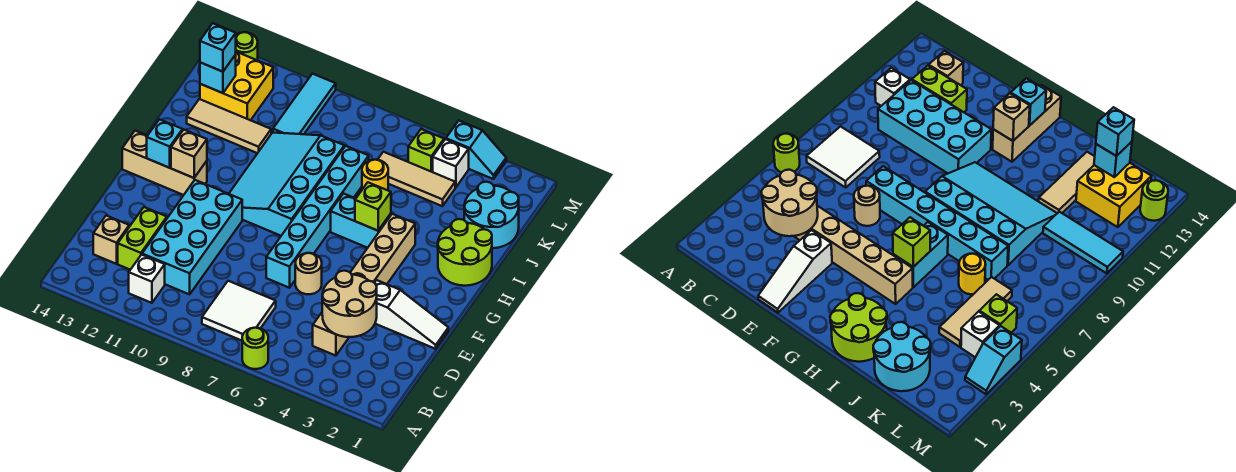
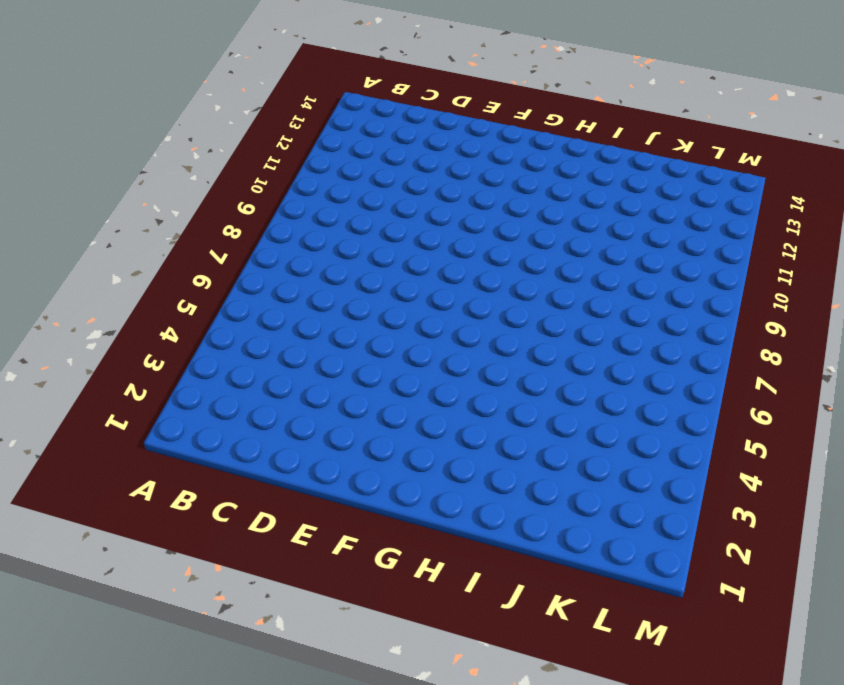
none -> lime 1x1 round brick [242,328,268,369]
none -> white 2x2 tile [202,281,276,341]
none -> white 1x1 brick [129,255,165,303]
none -> tan 1x6 brick [313,214,415,356]

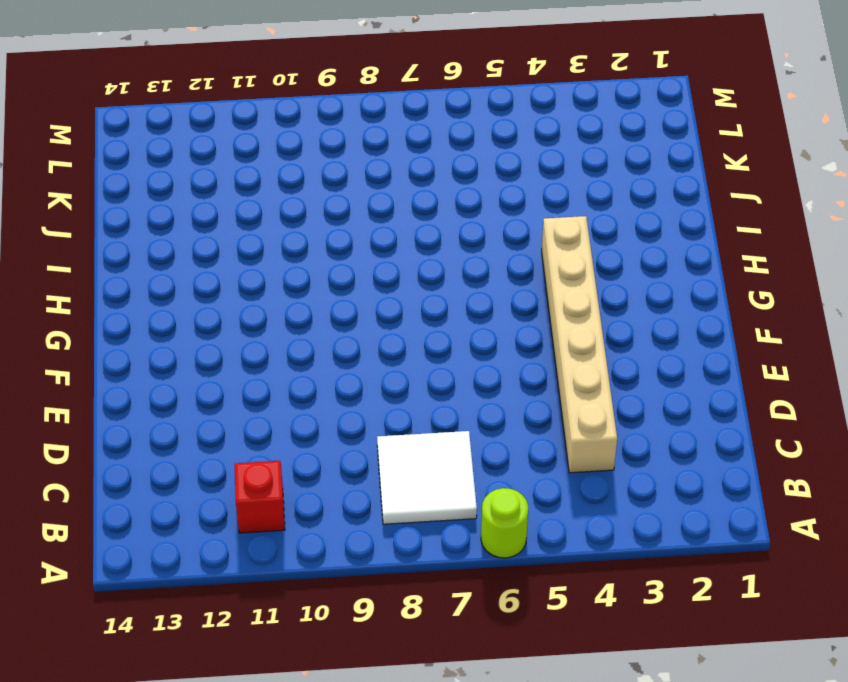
red 1x1 brick [234,461,285,533] -> white 1x1 brick [129,255,165,303]
none -> cyan 2x4 brick [142,180,242,294]
none -> lime 1x2 brick [118,207,167,270]
none -> tan 1x1 brick [93,216,129,264]
none -> white 1x3 slope [375,280,448,349]

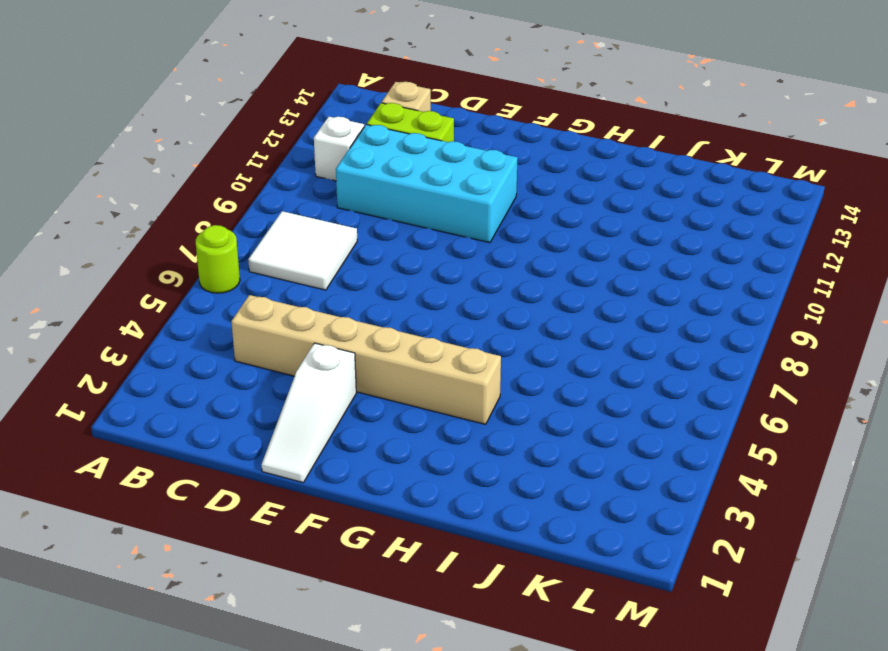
none -> tan 1x1 round brick [295,253,322,294]
none -> cyan 1x6 brick [266,146,369,288]
none -> cyan 3x4 slope [229,133,344,236]
none -> tan 1x3 brick [122,131,207,195]

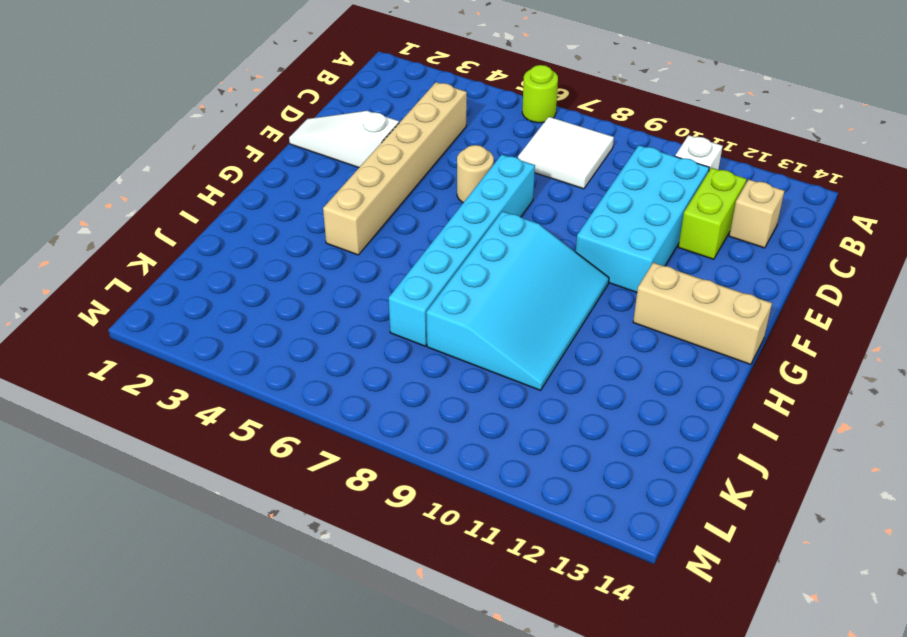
none -> lime 2x2 round brick [438,219,492,286]
none -> cyan 1x2 brick [331,194,391,248]
none -> cyan 2x2 round brick [464,182,519,248]
none -> yellow 1x1 round brick [362,160,388,190]

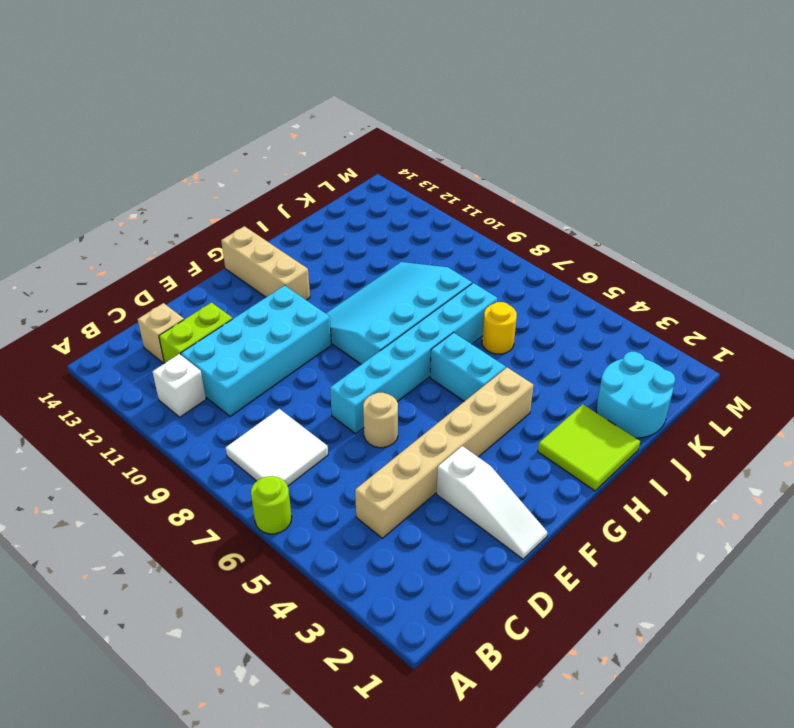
lime 2x2 tile [538,404,640,491] -> lime 2x2 round brick [438,219,492,286]
none -> tan 1x3 tile [187,99,271,153]
none -> tan 1x3 tile [378,152,455,206]
none -> cyan 1x3 tile [273,74,336,134]
none -> yellow 2x2 brick [200,52,273,120]

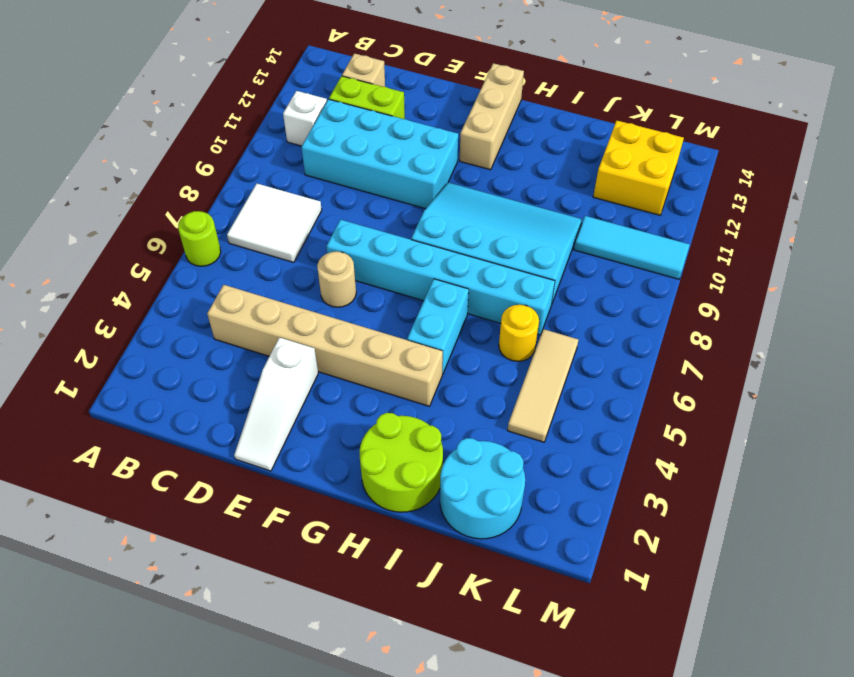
none -> tan 1x3 tile [187,99,271,153]
none -> white 1x1 brick [433,139,469,188]
none -> lime 1x1 brick [408,129,444,172]
none -> cyan 1x2 slope [446,121,506,179]

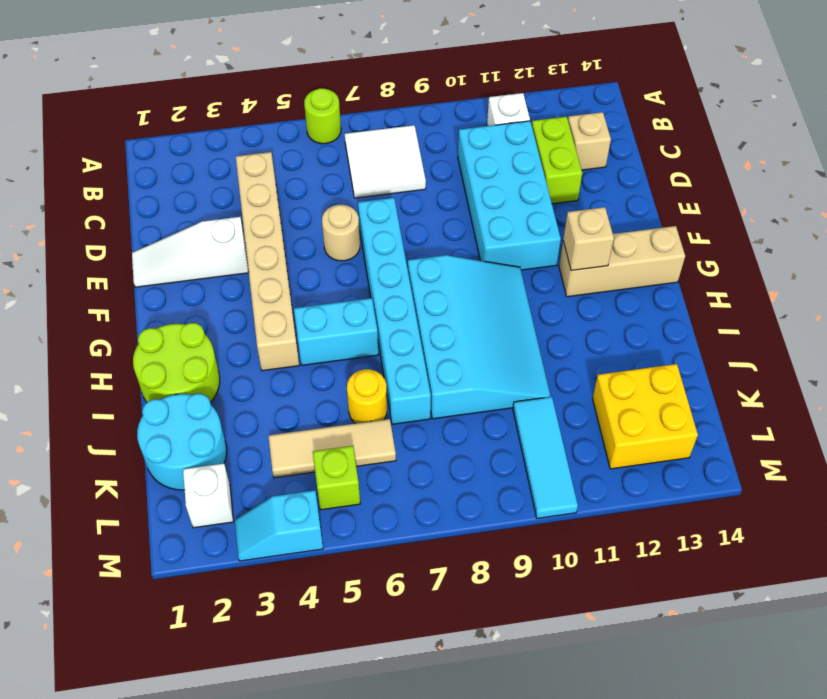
white 1x1 brick [183,464,233,528] -> white 1x1 brick moved to [433,139,469,188]
none -> tan 1x3 tile [187,99,271,153]
none -> lime 1x1 round brick [236,32,258,60]
none -> tan 2x2 round brick [322,271,377,337]
none -> cyan 1x1 brick [147,119,183,168]

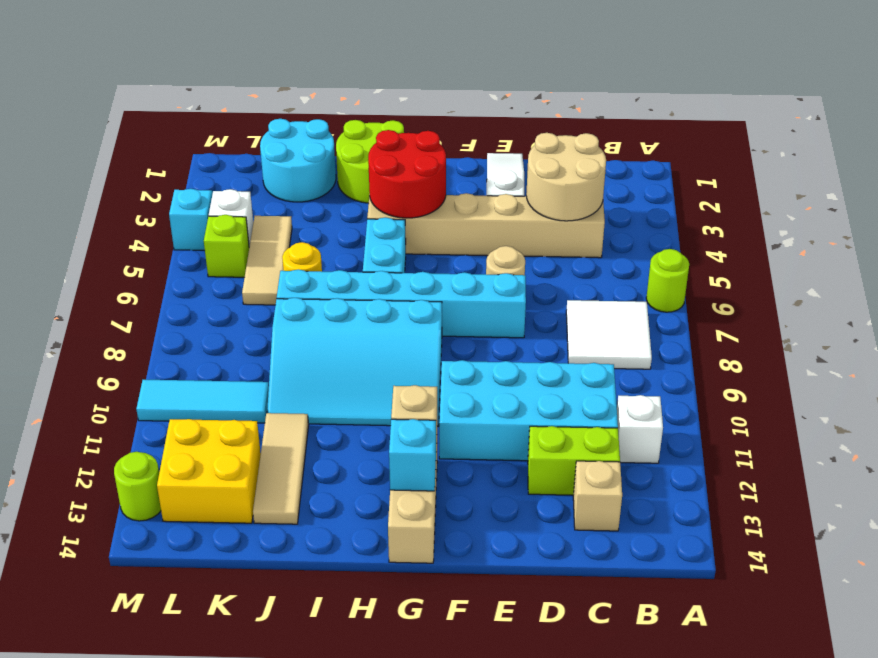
red 2x2 round brick [368,130,446,218] -> none
none -> lime 1x1 brick [355,182,391,231]
none -> cyan 1x1 brick [200,55,236,93]
none -> cyan 1x1 brick [200,23,236,72]

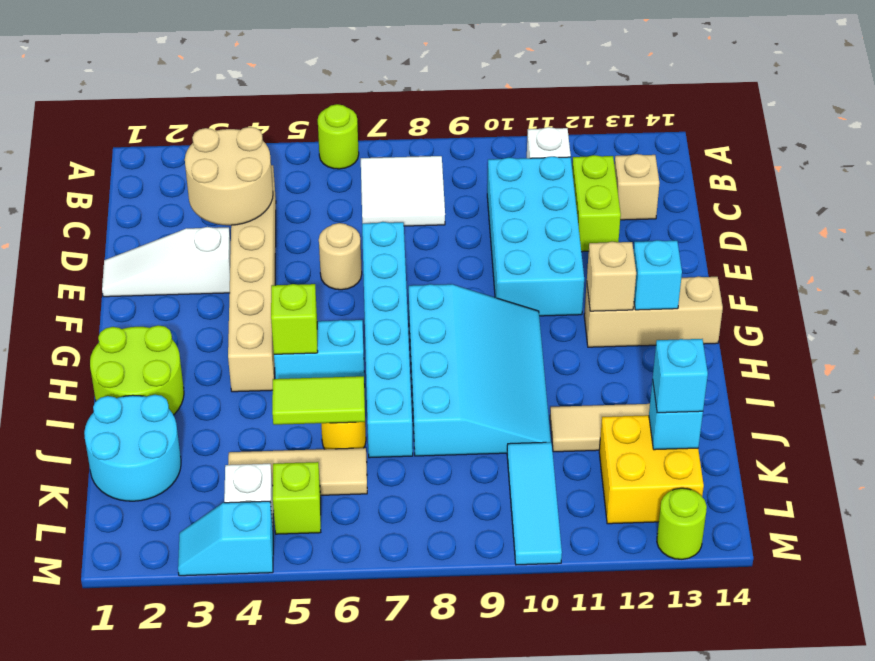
lime 1x2 tile [272,376,365,425] -> none

